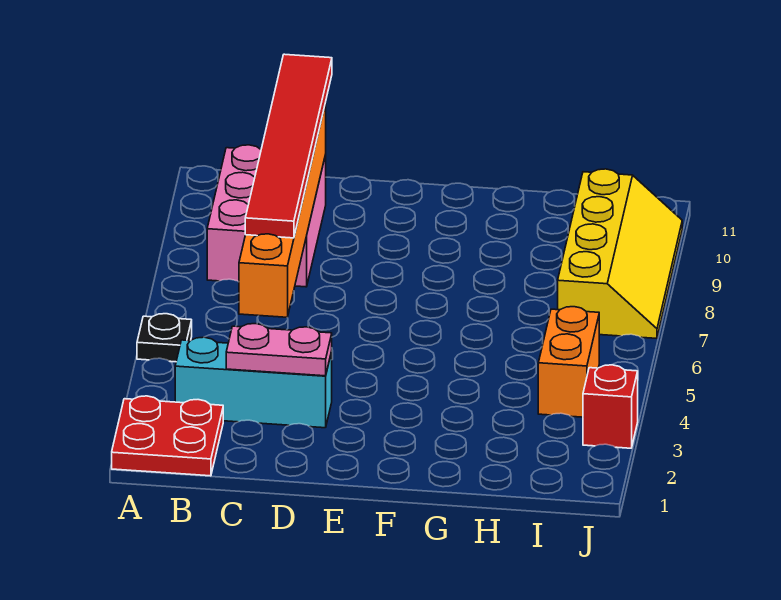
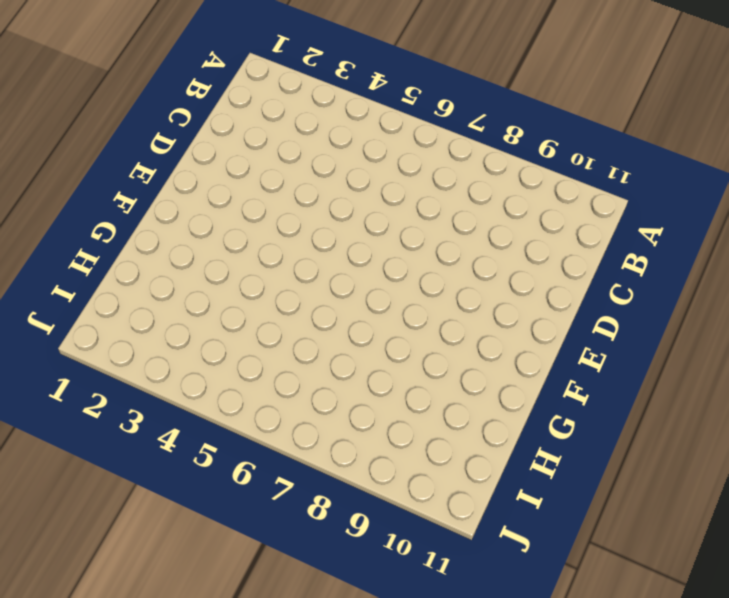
none -> red 2x2 plate [112,396,223,476]
none -> black 1x1 plate [137,314,192,362]

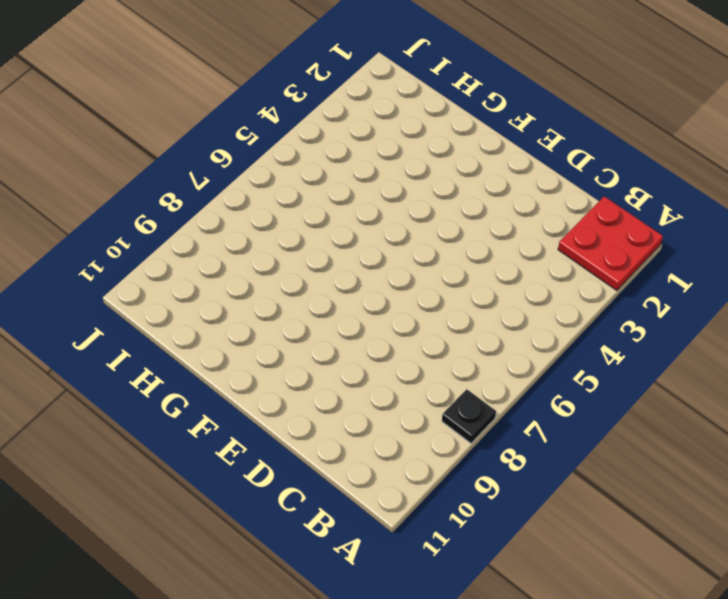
black 1x1 plate [442,389,496,443] -> black 1x1 plate moved to [137,314,192,362]
none -> cyan 1x3 brick [175,337,332,428]
none -> pink 2x3 brick [207,145,326,287]

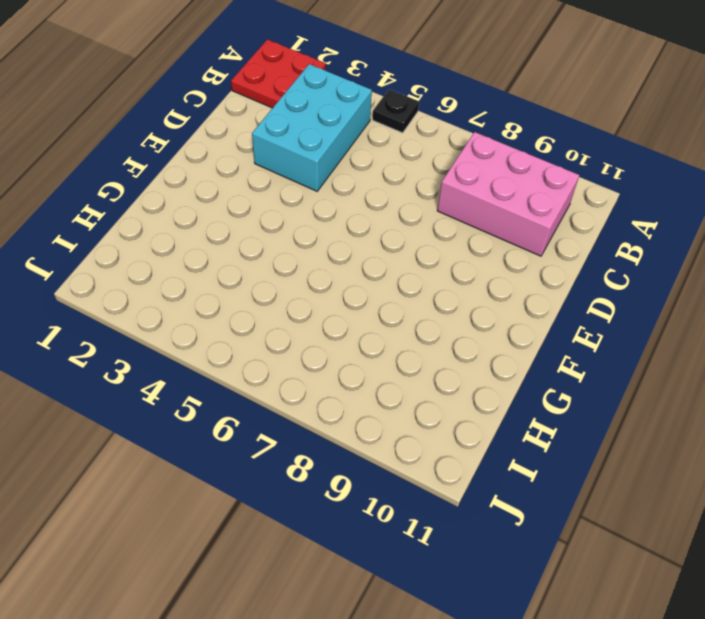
cyan 2x3 brick [252,64,372,191] -> cyan 1x3 brick [175,337,332,428]
none -> orange 1x2 brick [538,307,599,417]
none -> yellow 2x4 slope [558,169,682,338]

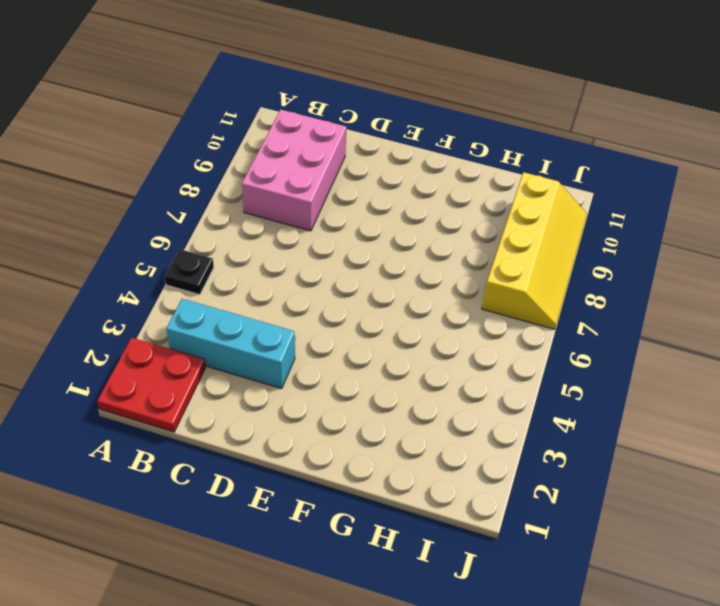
none -> orange 1x2 brick [538,307,599,417]
none -> red 1x1 brick [583,365,638,448]

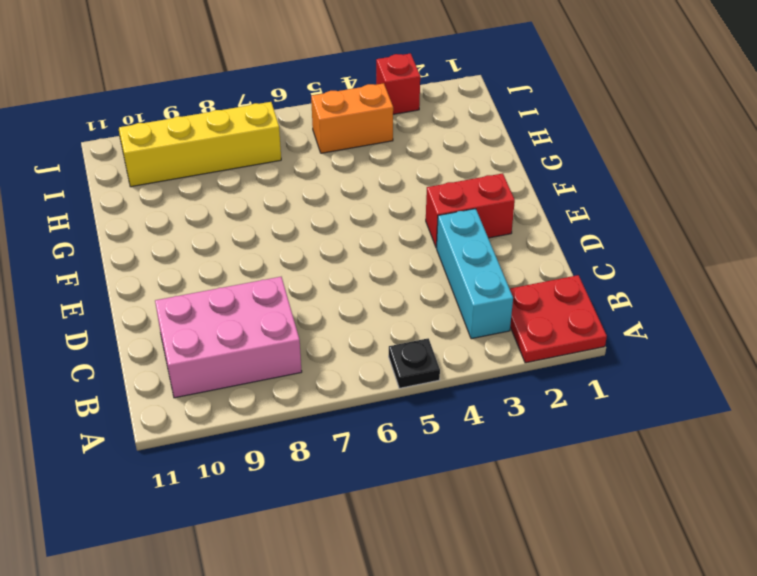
red 1x2 brick [426,173,515,248] -> none
none -> pink 1x2 plate [226,324,332,376]
none -> orange 1x6 brick [239,103,326,317]

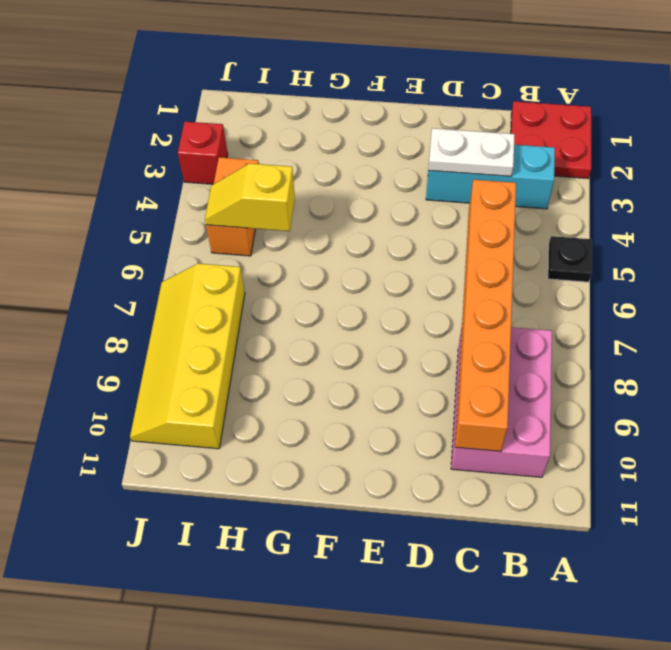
white 1x2 plate [428,128,515,176] -> pink 1x2 plate [226,324,332,376]
yellow 1x2 slope [205,163,295,231] -> none
none -> red 1x6 tile [245,54,332,238]

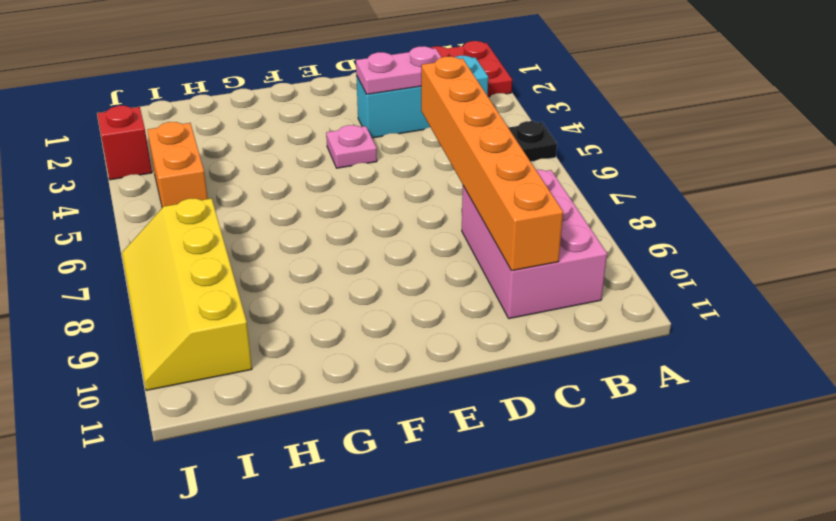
pink 1x1 plate [326,125,377,168] -> none
none -> red 1x6 tile [245,54,332,238]

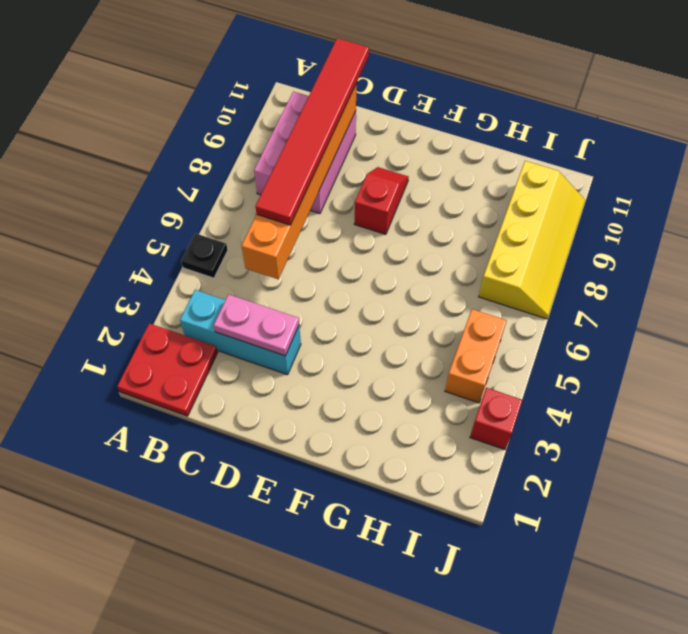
red 1x2 slope [354,167,409,234] -> none

